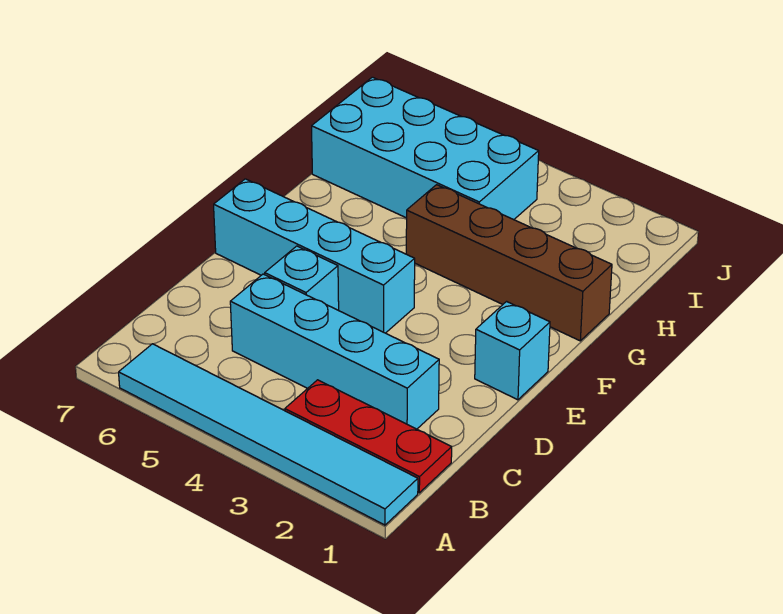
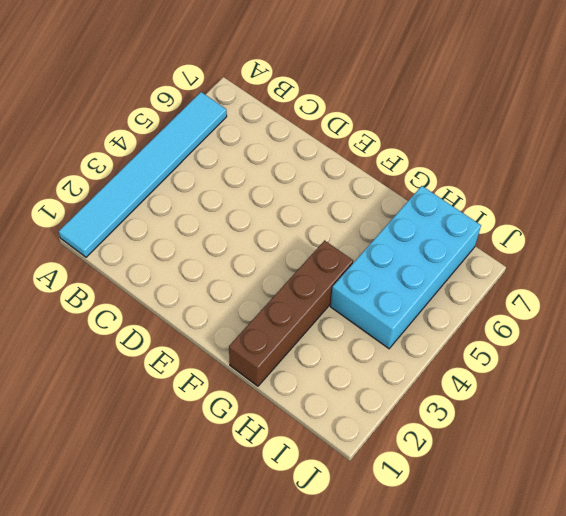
none -> red 1x3 plate [285,380,452,493]
none -> cyan 1x4 brick [230,274,439,429]

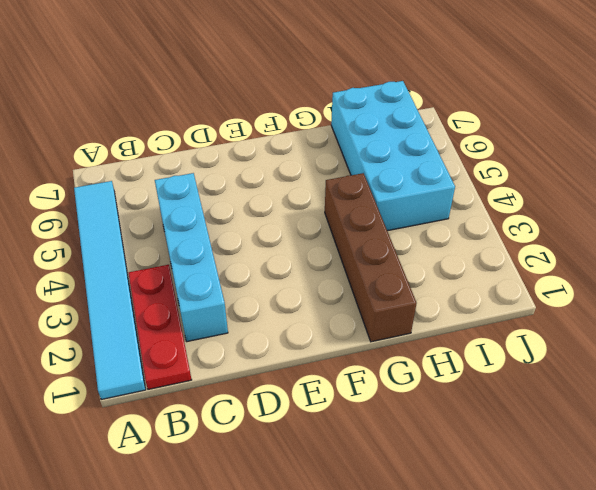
none -> cyan 1x1 brick [265,246,339,310]
none -> cyan 1x1 brick [475,302,550,400]

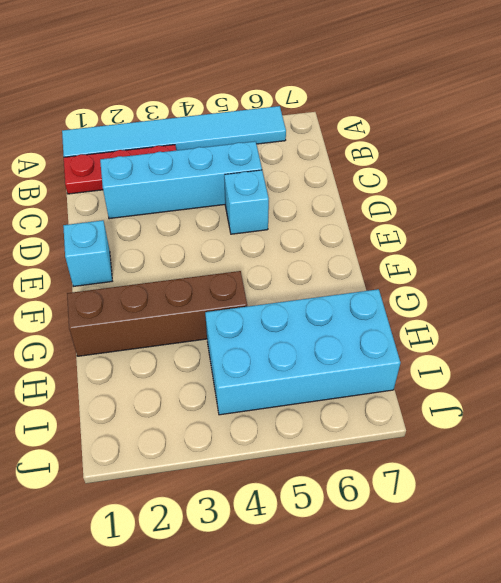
none -> cyan 1x4 brick [214,179,415,333]

